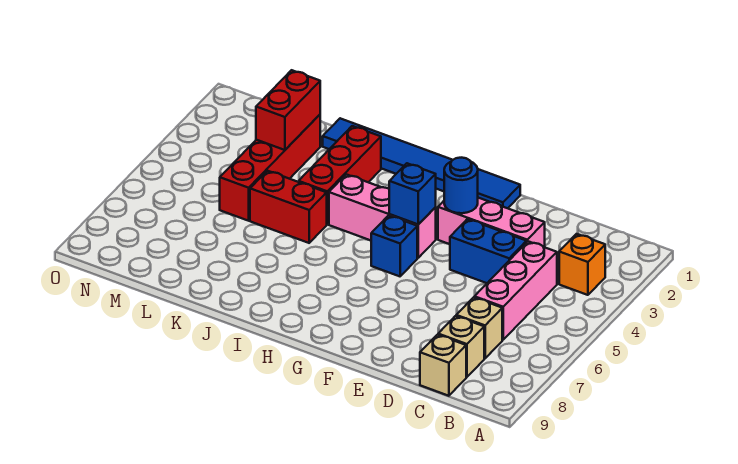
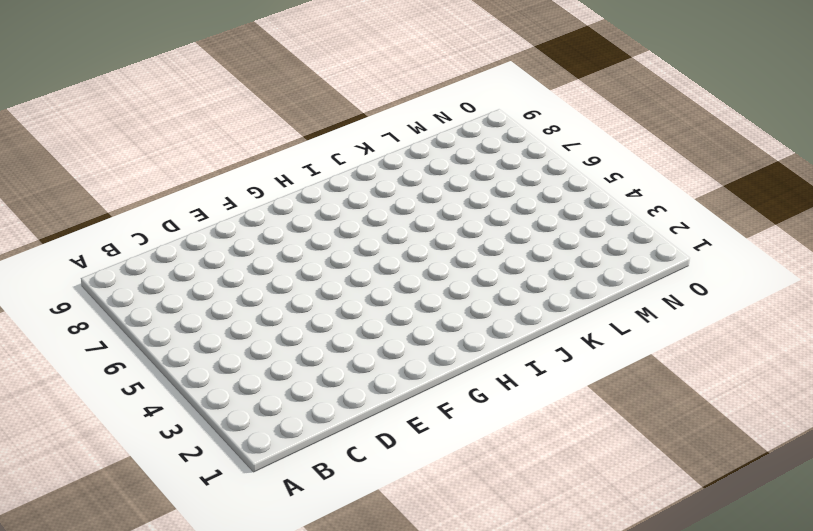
none -> orange 1x1 brick [559,234,605,295]
none -> pink 1x3 brick [474,241,557,340]
none -> tan 1x1 brick [456,297,502,358]

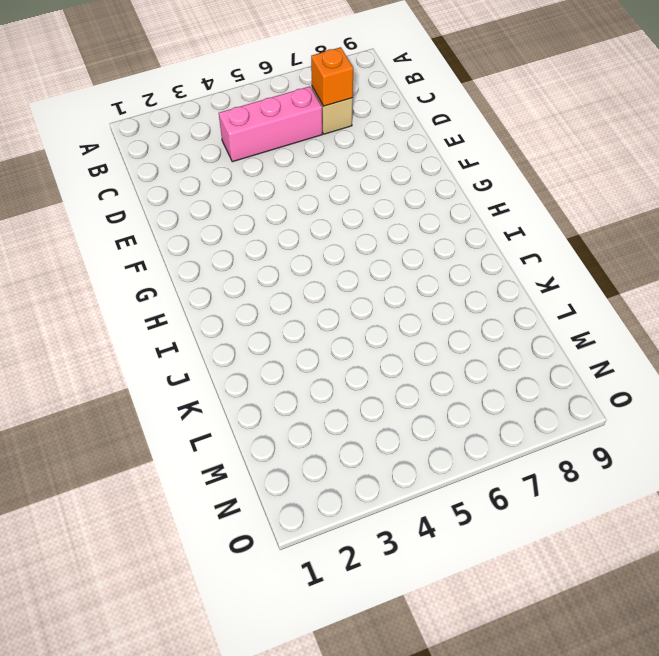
orange 1x1 brick [311,47,353,106] -> orange 1x1 brick moved to [559,234,605,295]
none -> tan 1x1 brick [438,316,484,377]
none -> tan 1x1 brick [420,335,466,396]
none -> pink 1x3 brick [438,198,545,247]

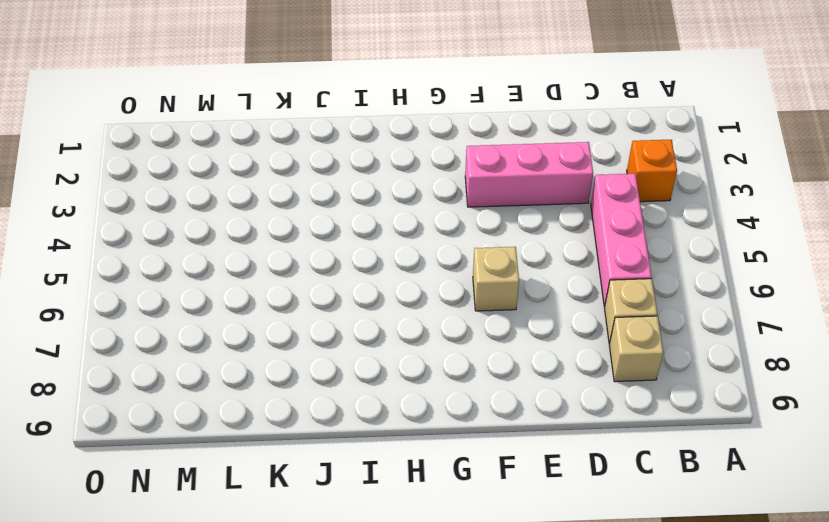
tan 1x1 brick [473,247,519,311] -> tan 1x1 brick moved to [420,335,466,396]
none -> blue 1x2 brick [450,219,527,283]
none -> blue 1x6 tile [323,118,520,208]
none -> pink 1x3 brick [329,174,436,258]

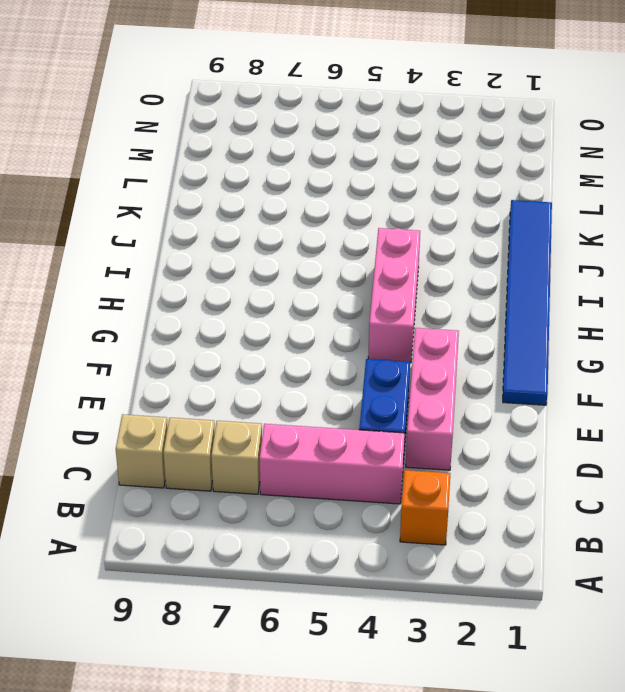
none -> blue 1x1 brick [371,215,417,276]
none -> red 1x3 brick [299,126,381,224]
none -> red 1x2 brick [250,171,327,243]

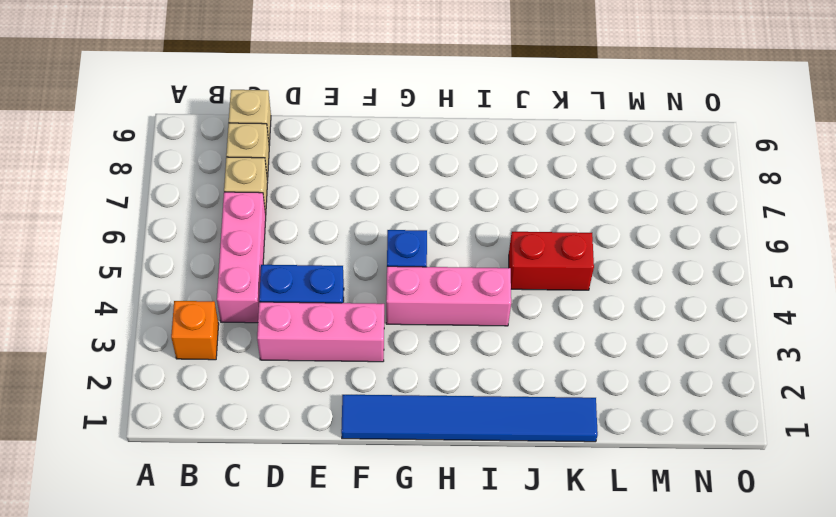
none -> red 1x3 brick [299,126,381,224]
none -> red 1x4 brick [220,115,320,221]
none -> blue 1x1 round brick [444,158,478,213]

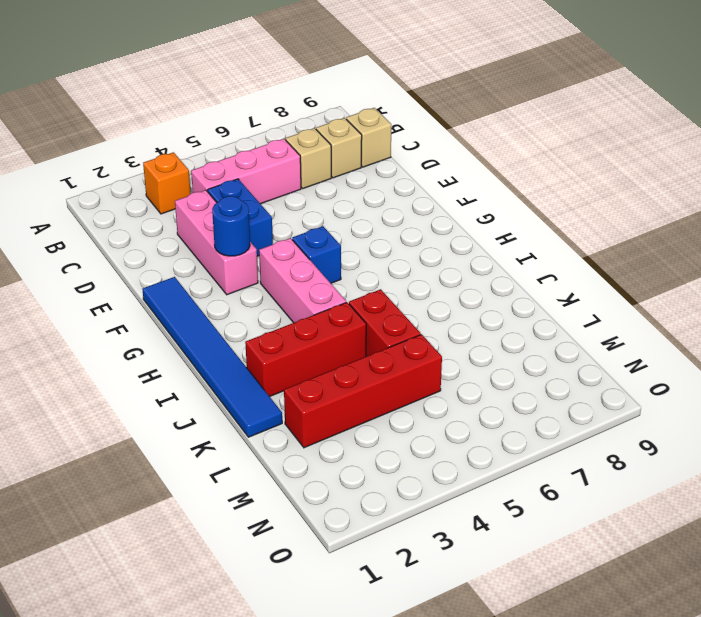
none -> blue 1x1 brick [389,163,436,224]
none -> red 1x2 brick [256,70,320,150]

